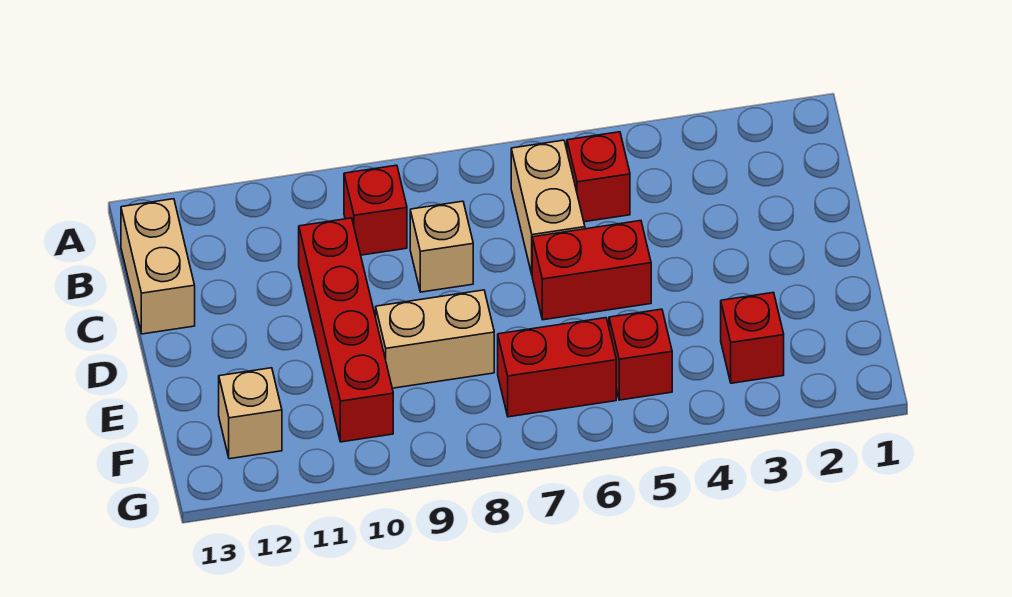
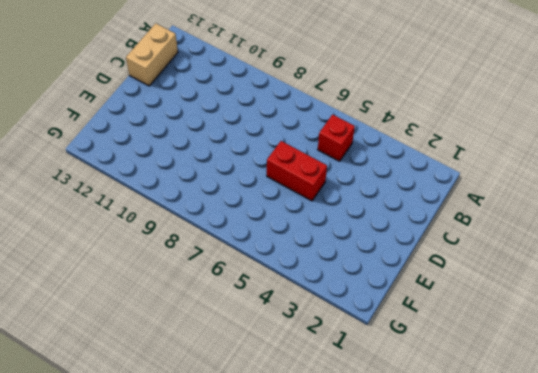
none -> tan 1x2 brick [511,140,585,274]
none -> red 1x1 brick [344,165,407,255]
none -> tan 1x1 brick [410,201,473,292]

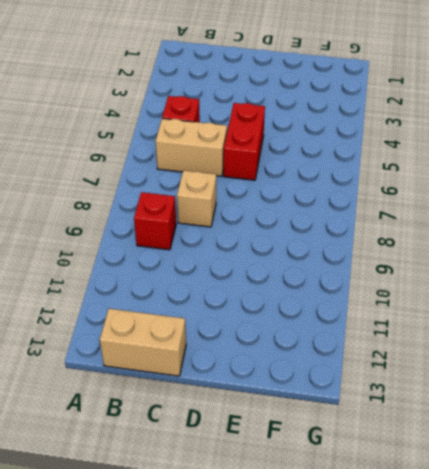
none -> red 1x4 brick [299,218,393,442]
none -> tan 1x2 brick [376,290,494,388]
none -> red 1x1 brick [721,293,784,383]

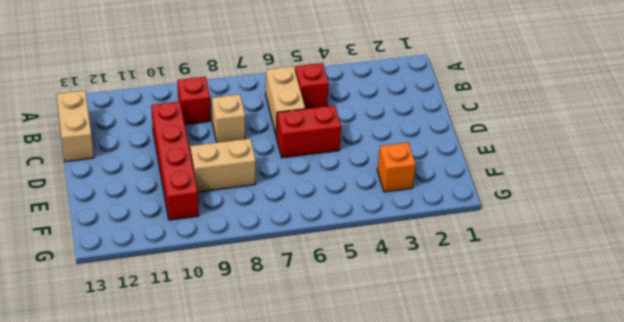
orange 1x1 brick [377,143,416,192] -> red 1x1 brick [721,293,784,383]
none -> red 1x1 brick [609,309,672,400]
none -> red 1x2 brick [498,318,616,417]
none -> tan 1x1 brick [219,368,282,459]

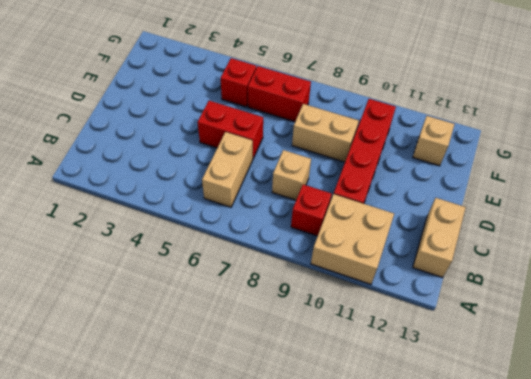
tan 2x2 brick [311,194,394,284] -> none
none -> red 1x1 brick [567,132,630,222]
none -> red 1x1 brick [721,293,784,383]

